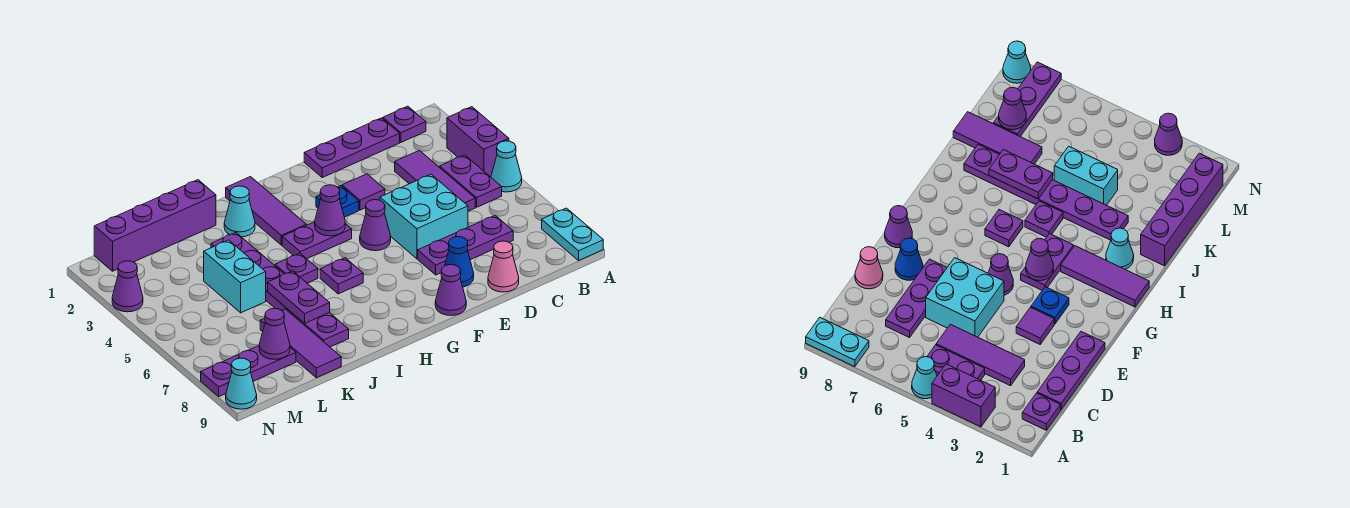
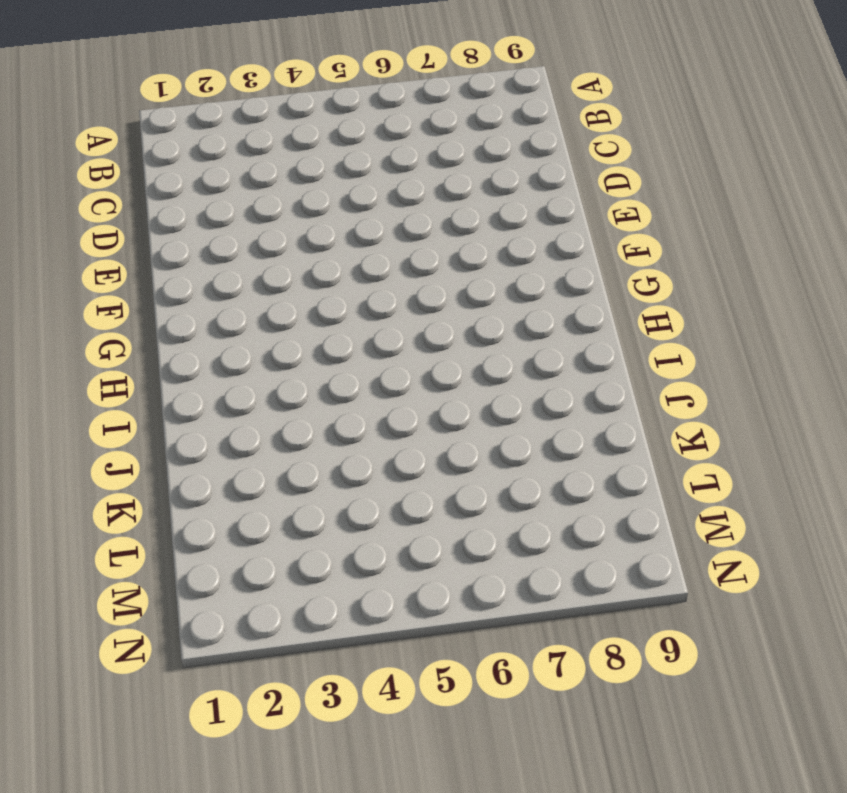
none -> purple 1x2 brick [447,107,509,177]
none -> cyan 1x1 cone [491,141,522,192]
none -> cyan 1x2 plate [542,208,603,260]
none -> purple 1x1 plate [383,106,426,142]

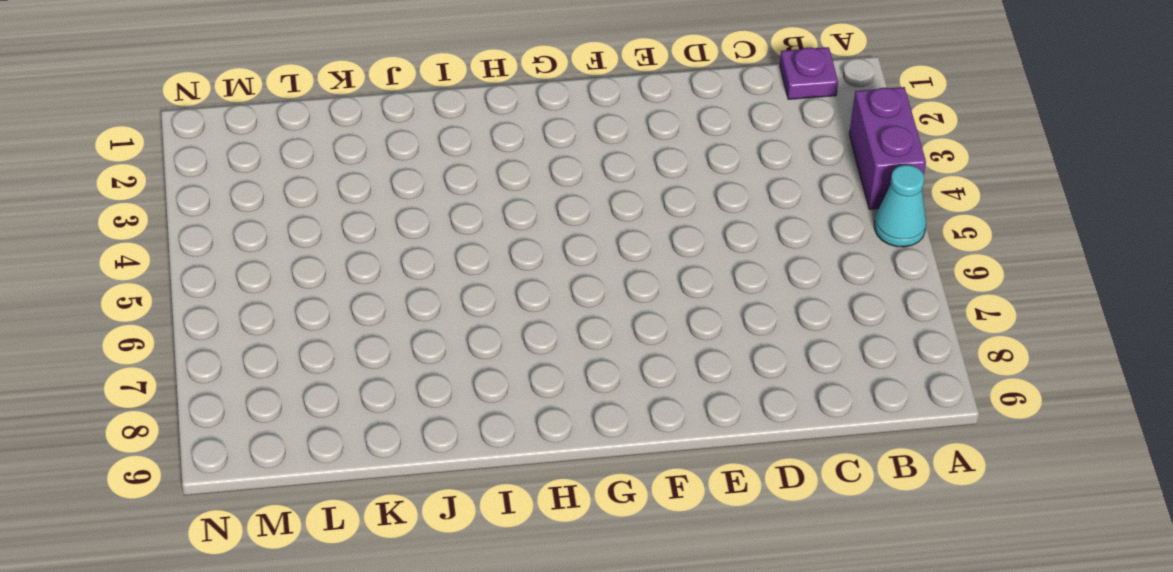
none -> cyan 1x2 plate [542,208,603,260]
none -> purple 1x2 plate [440,155,502,207]
none -> purple 1x3 plate [304,118,400,178]
none -> purple 1x3 tile [395,150,475,211]

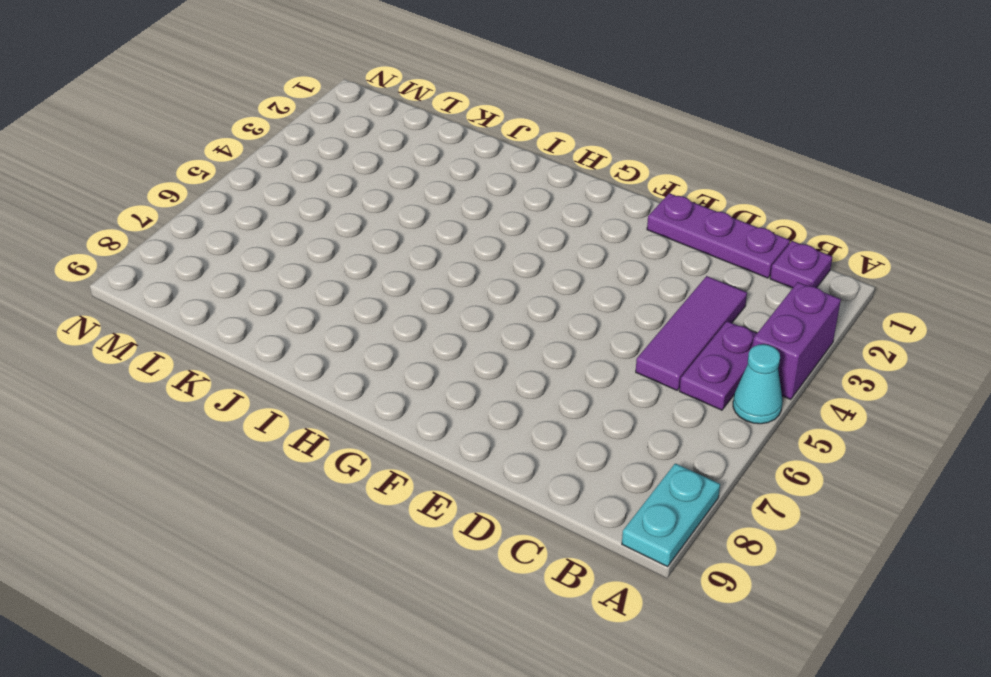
none -> purple 1x3 plate [418,216,513,275]
none -> cyan 2x2 brick [380,174,468,259]
none -> pink 1x1 cone [488,241,519,292]
none -> purple 1x1 tile [342,174,385,210]

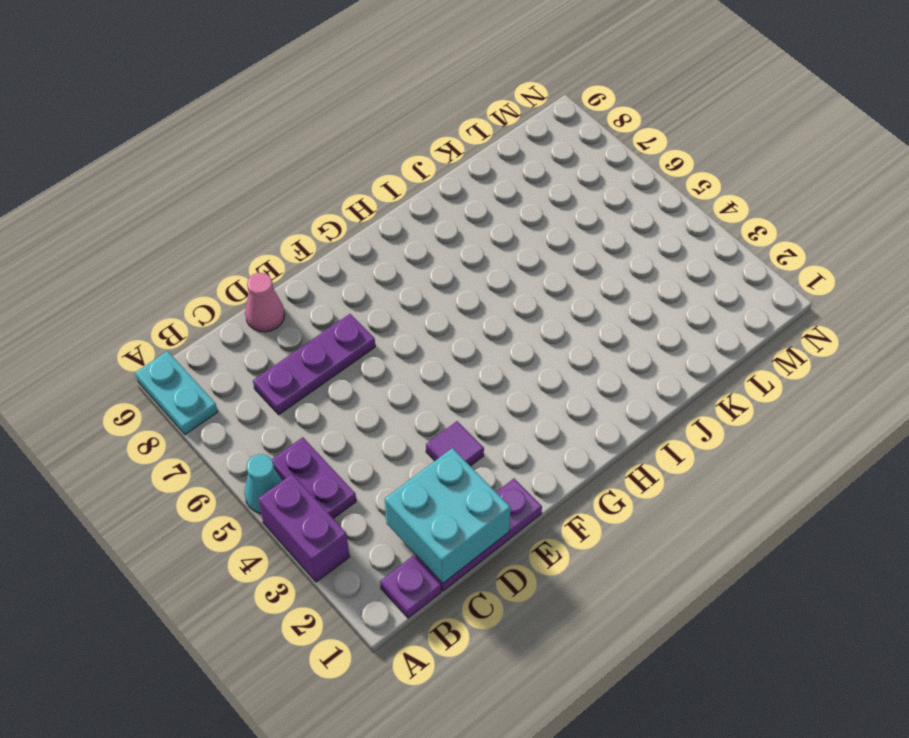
cyan 2x2 brick [385,448,511,583] -> cyan 2x2 brick moved to [380,174,468,259]
none -> purple 1x3 tile [395,150,475,211]
none -> blue 1x1 cone [445,237,474,287]
none -> blue 1x1 plate [316,186,359,217]
none -> purple 1x1 cone [360,200,391,251]

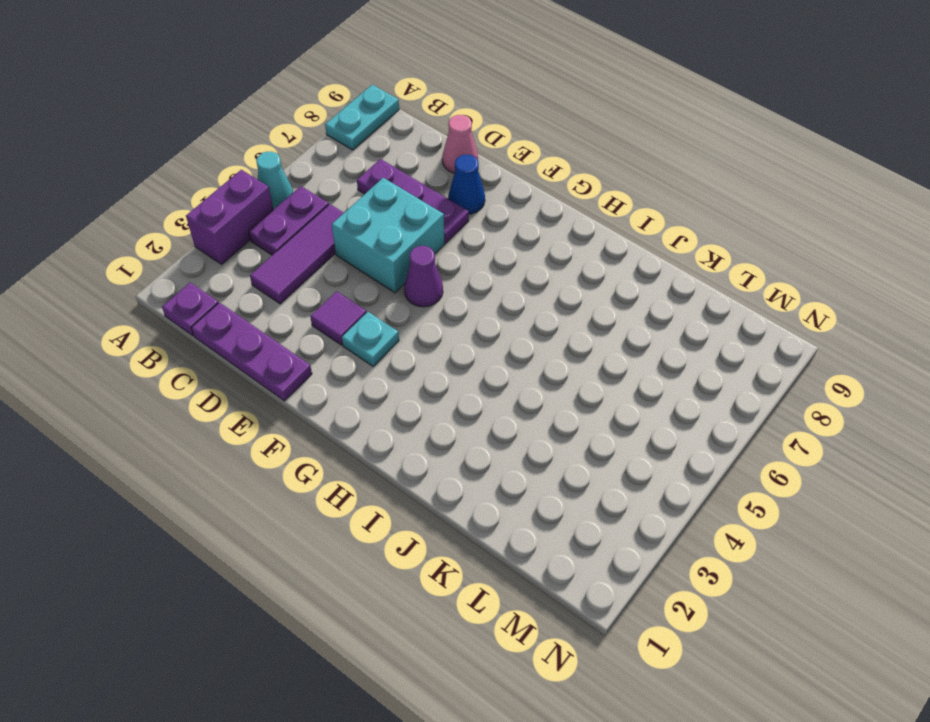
cyan 1x1 plate [342,312,399,366] -> blue 1x1 plate [316,186,359,217]
none -> purple 1x1 cone [435,265,466,316]
none -> purple 1x2 plate [282,222,352,259]
none -> purple 1x3 tile [226,177,306,245]
none -> purple 1x1 plate [320,258,363,294]

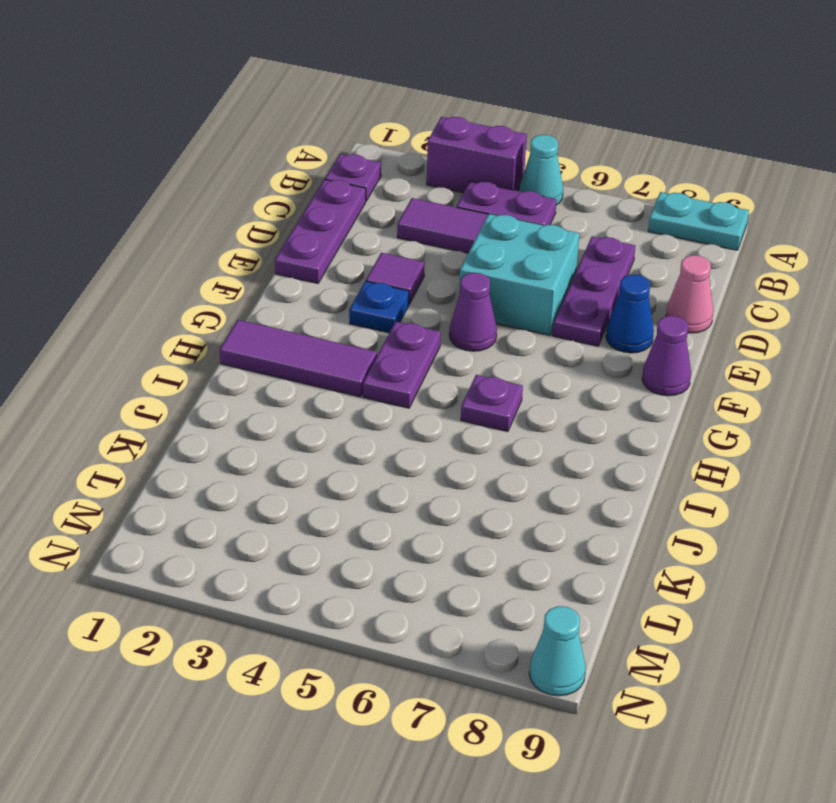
none -> cyan 1x1 cone [224,186,255,237]
none -> purple 1x1 plate [275,253,318,283]
none -> purple 1x4 brick [94,180,216,271]
none -> purple 1x6 plate [211,233,349,347]

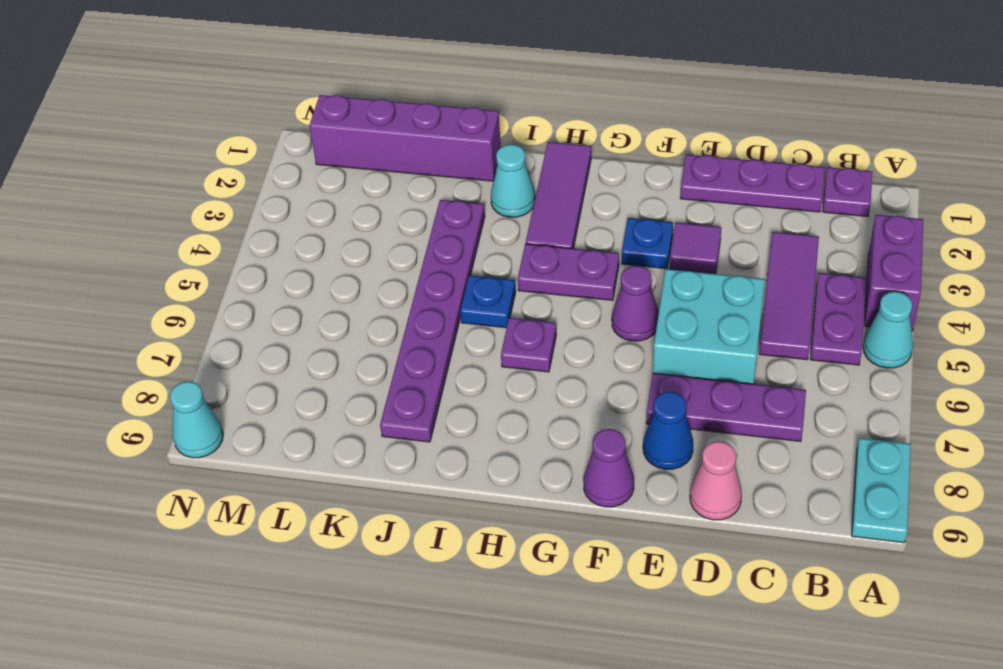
blue 1x1 plate [460,275,516,328] -> purple 1x1 plate [275,253,318,283]
none -> cyan 1x2 brick [204,240,266,313]
none -> purple 1x3 tile [260,309,341,378]
none -> purple 1x3 plate [201,346,296,396]
none -> purple 1x1 cone [112,261,143,312]

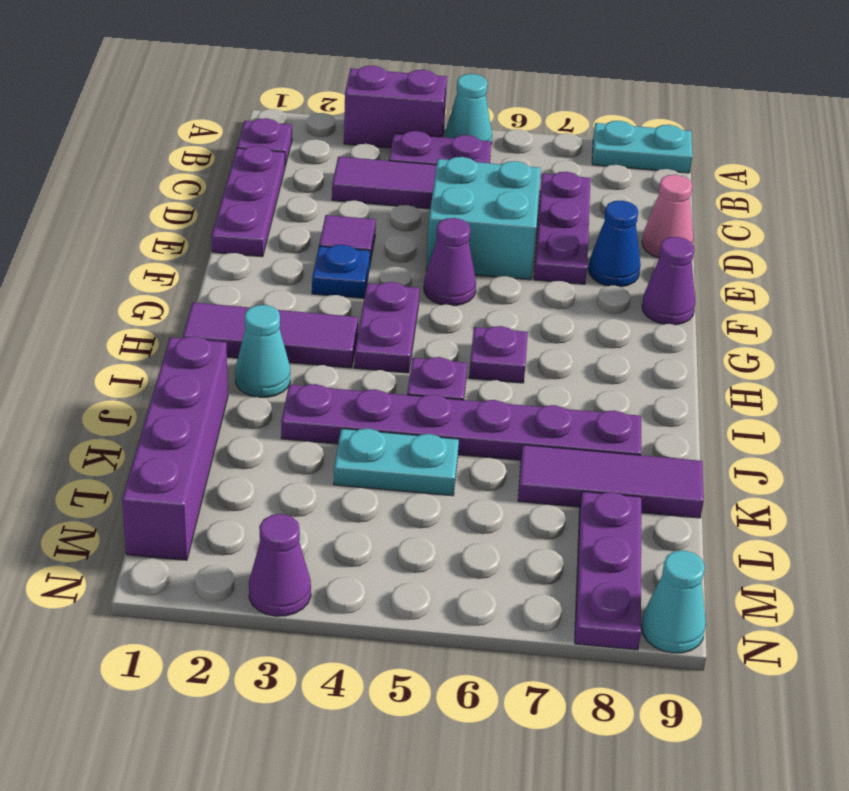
cyan 1x2 plate [334,429,459,496] -> cyan 1x2 brick [204,240,266,313]
none -> purple 1x1 cone [315,185,345,236]
none -> purple 1x2 plate [268,271,330,323]
none -> purple 1x1 cone [259,308,290,359]

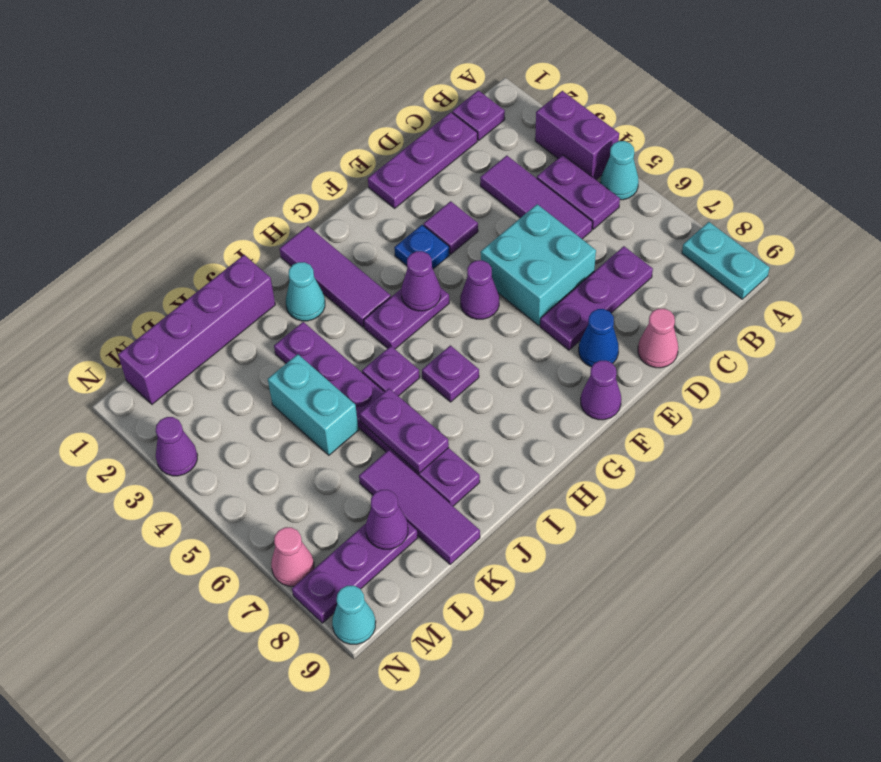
pink 1x1 cone [271,527,314,586] -> none

